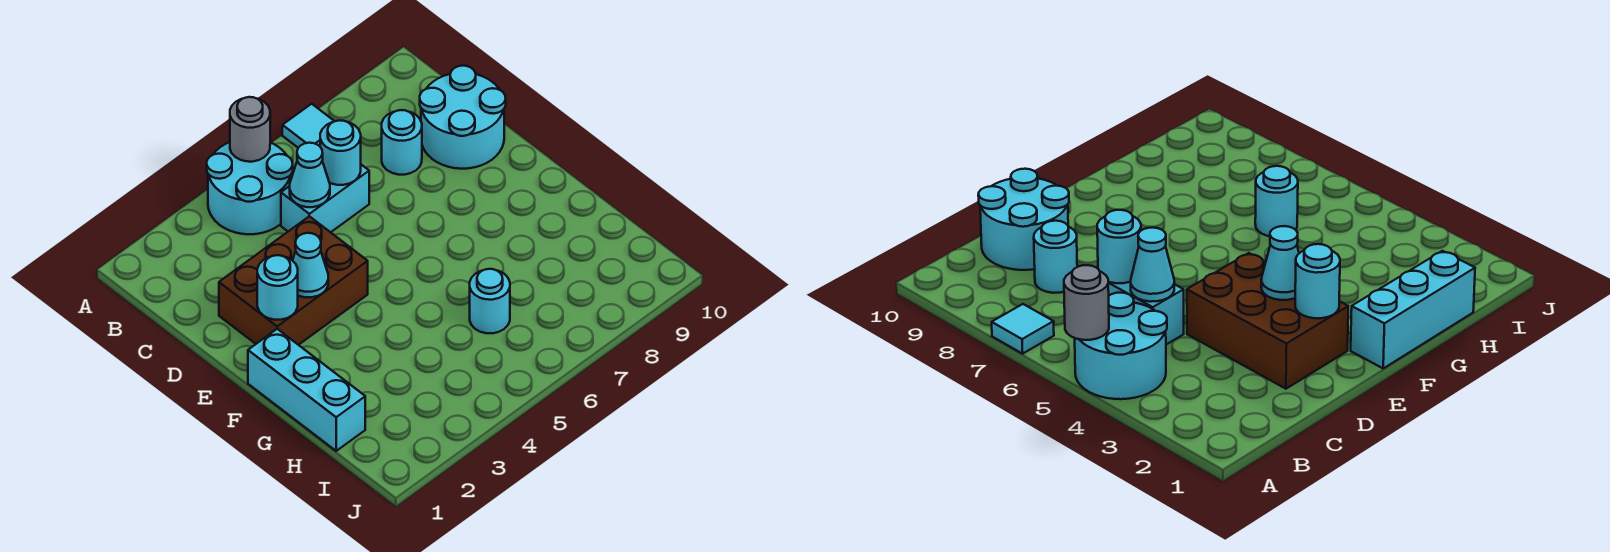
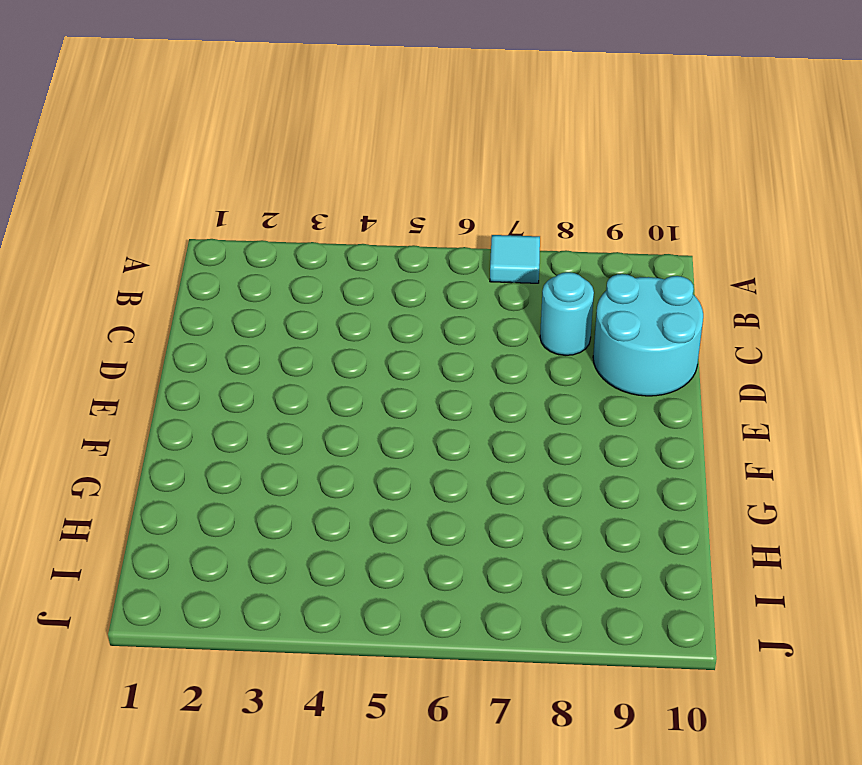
none -> cyan 2x2 round brick [207,142,293,234]
none -> cyan 1x2 brick [281,165,369,232]
none -> brown 2x3 brick [219,216,368,345]

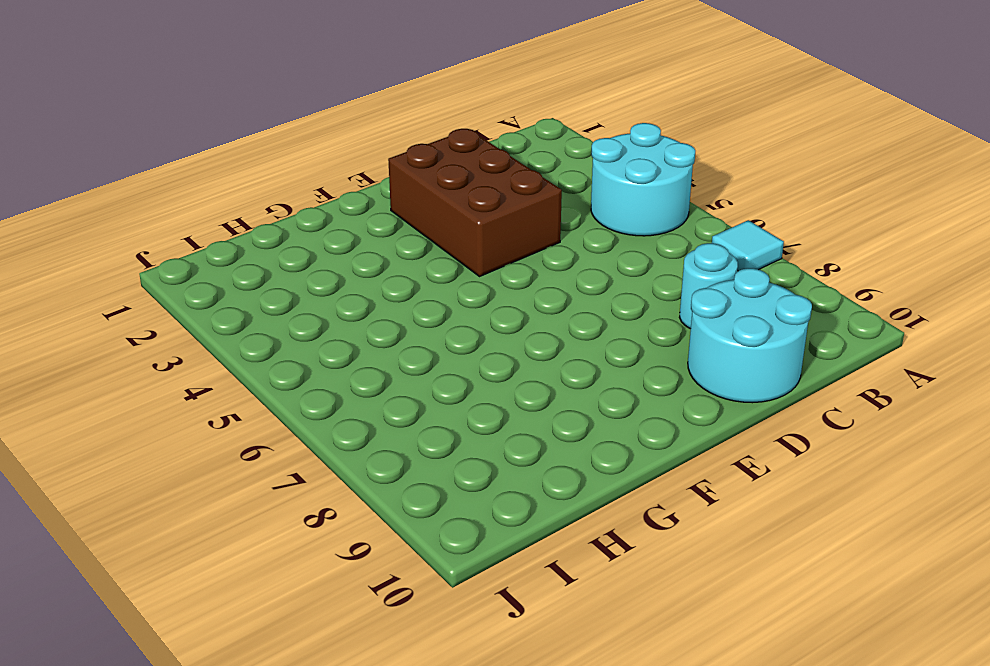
none -> cyan 1x2 brick [281,165,369,232]
none -> cyan 1x3 brick [248,329,365,451]
none -> cyan 1x1 round brick [470,269,510,333]

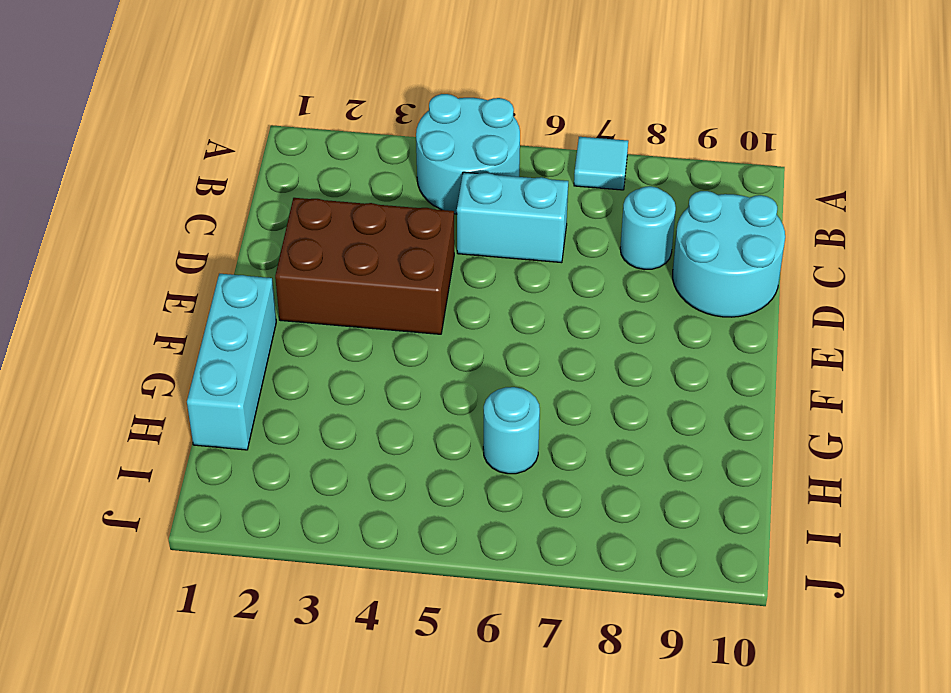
none -> grey 1x1 round brick [230,97,270,162]
none -> cyan 1x1 cone [290,143,330,207]
none -> cyan 1x1 round brick [320,120,361,185]

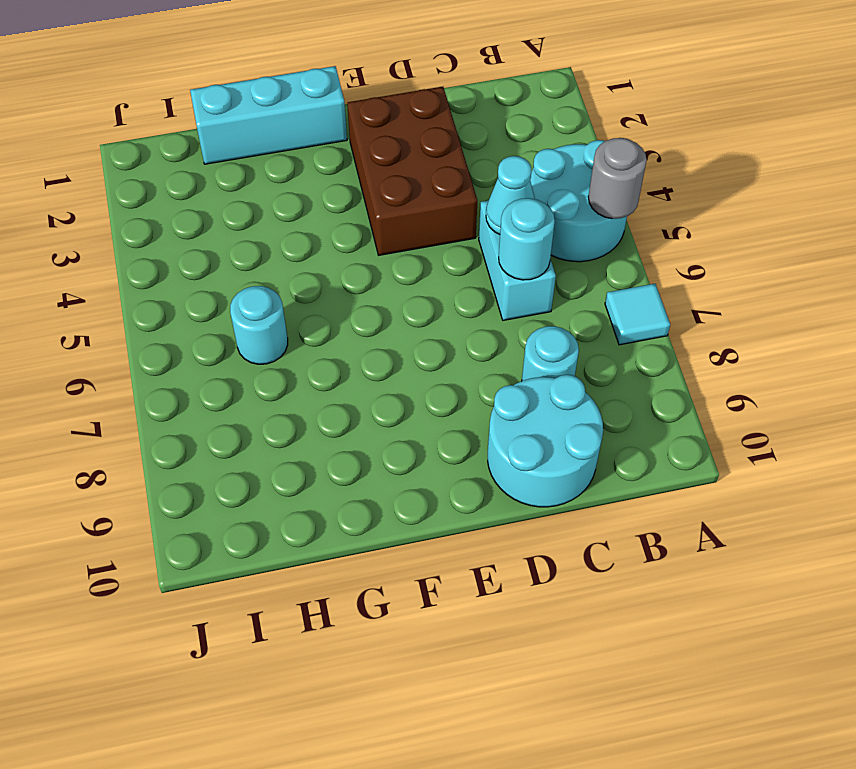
none -> cyan 1x1 round brick [257,255,298,320]
none -> cyan 1x1 cone [293,233,328,297]

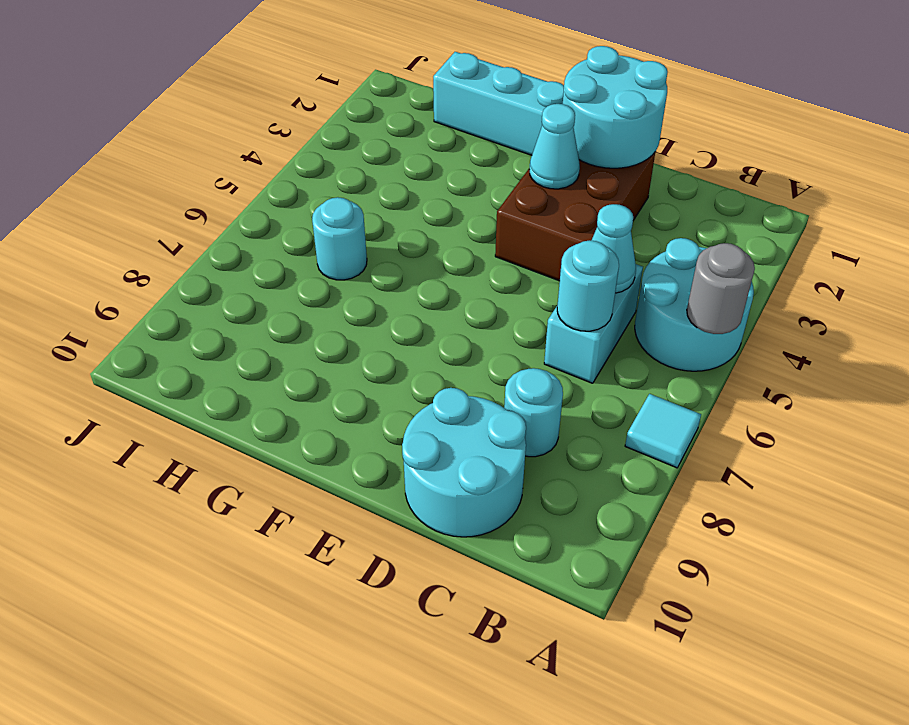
cyan 2x2 round brick [563,46,668,168] -> cyan 1x1 round brick [257,255,298,320]

